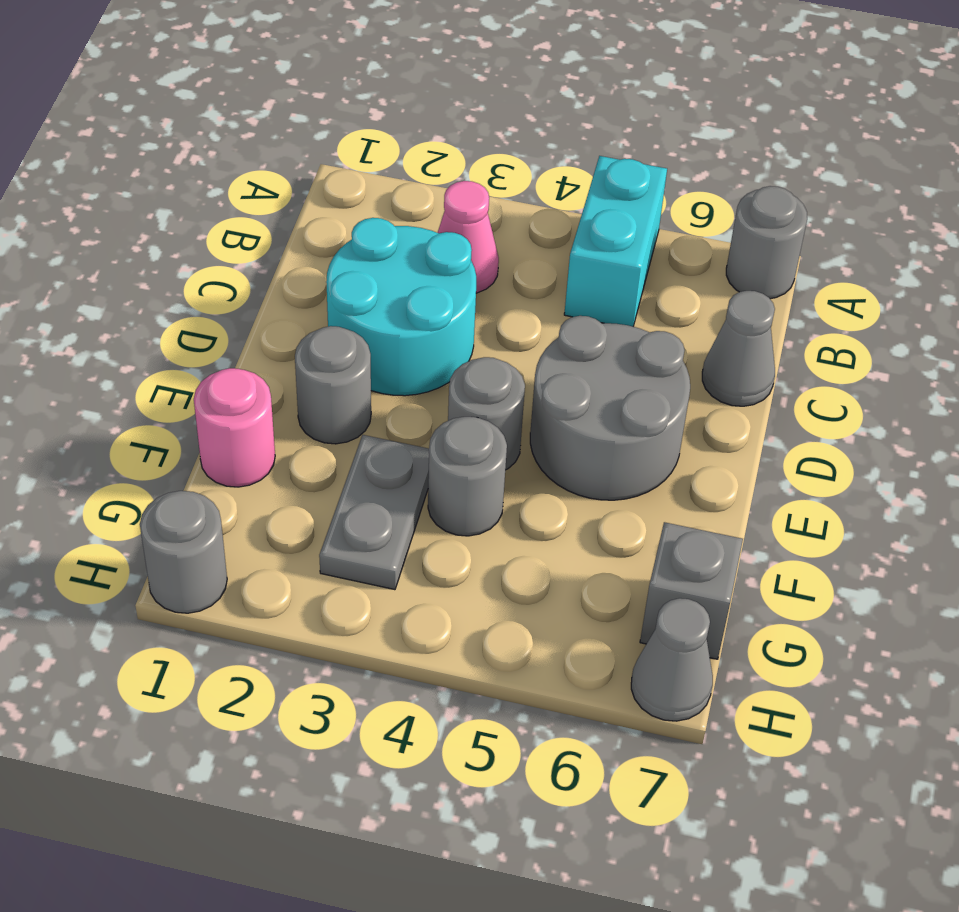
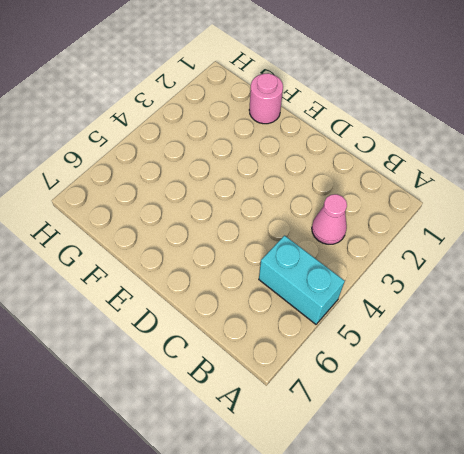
none -> grey 1x1 round brick [726,186,807,299]
none -> cyan 2x2 round brick [326,218,476,396]
none -> grey 1x1 cone [702,291,775,406]

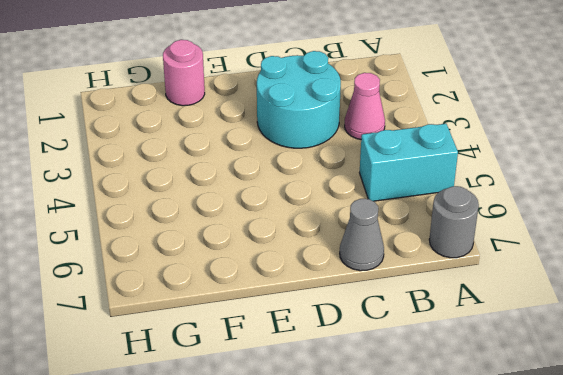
none -> grey 2x2 round brick [530,316,690,500]
none -> grey 1x1 round brick [295,326,371,444]
none -> grey 1x1 round brick [448,357,525,470]

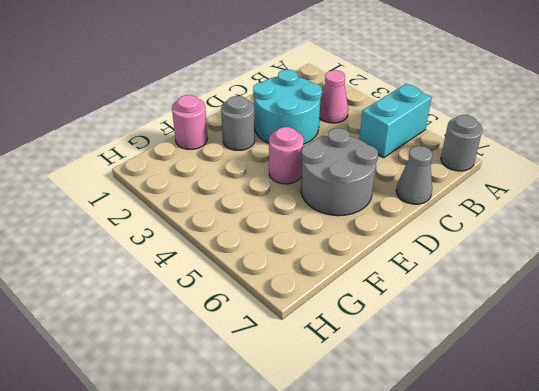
pink 1x1 round brick [269,127,304,184] -> grey 1x1 round brick [448,357,525,470]
none -> grey 1x2 plate [319,435,429,590]
none -> grey 1x1 round brick [428,417,507,536]
none -> grey 1x1 brick [640,522,743,659]

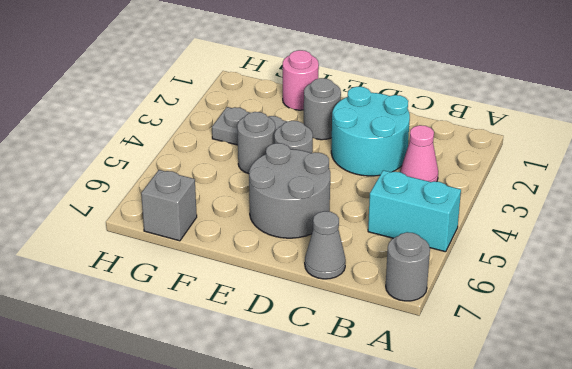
none -> grey 1x1 round brick [140,491,227,613]
none -> grey 1x1 cone [631,598,713,721]

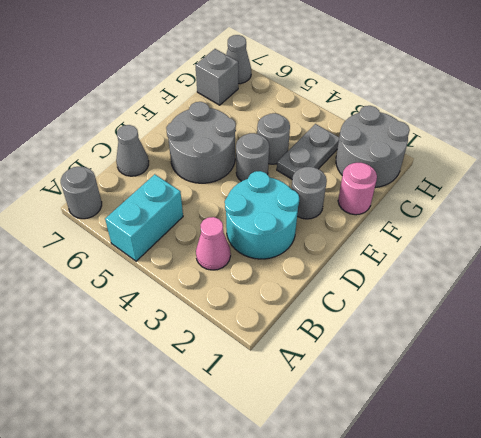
grey 2x2 round brick [336,106,410,188] -> grey 1x1 round brick [140,491,227,613]

